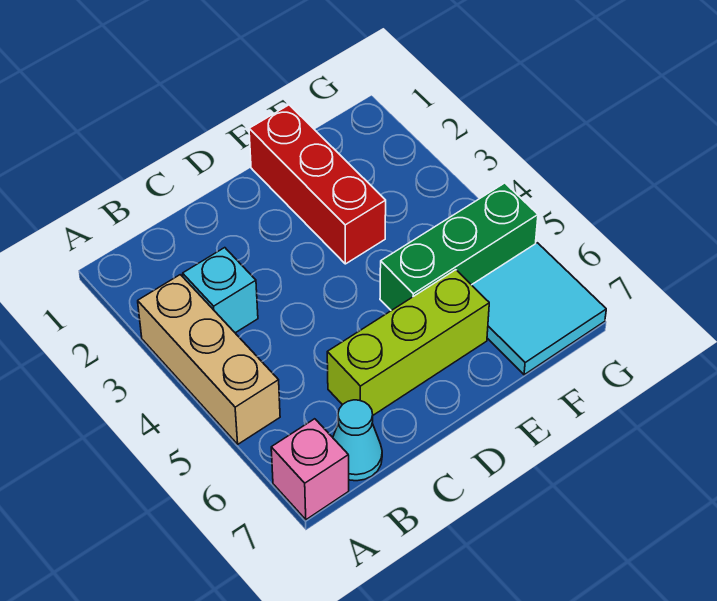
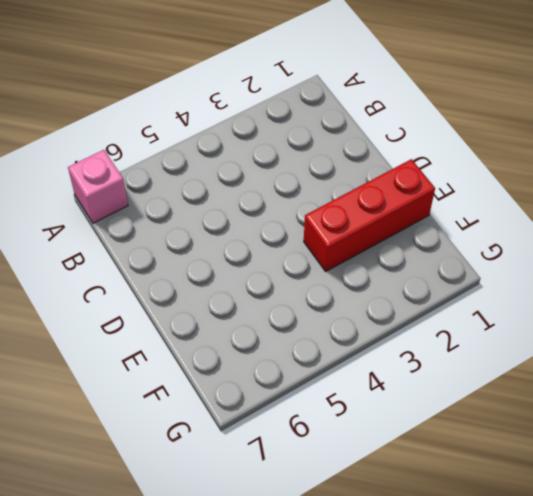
none -> tan 1x3 brick [138,275,280,444]
none -> cyan 1x1 brick [183,248,258,333]

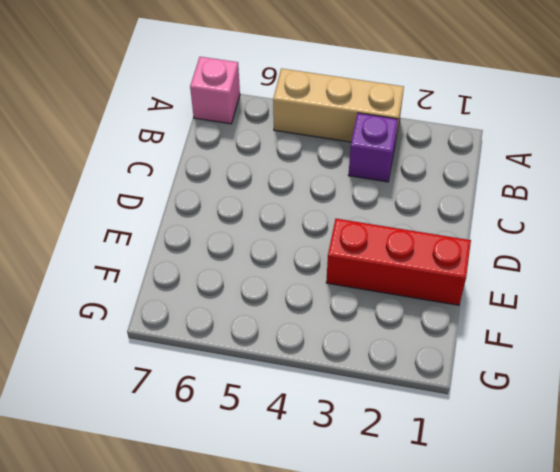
purple 1x1 brick [348,113,398,182] -> cyan 1x1 brick [183,248,258,333]
none -> cyan 1x1 cone [333,400,382,481]
none -> lime 1x3 brick [327,270,489,415]

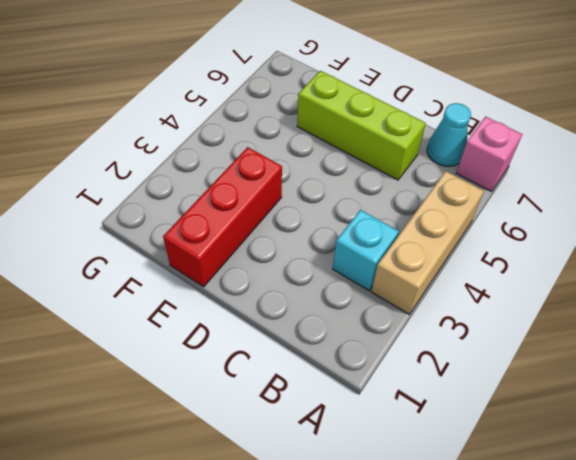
none -> green 1x3 brick [380,183,538,311]
none -> cyan 2x2 tile [472,243,606,375]

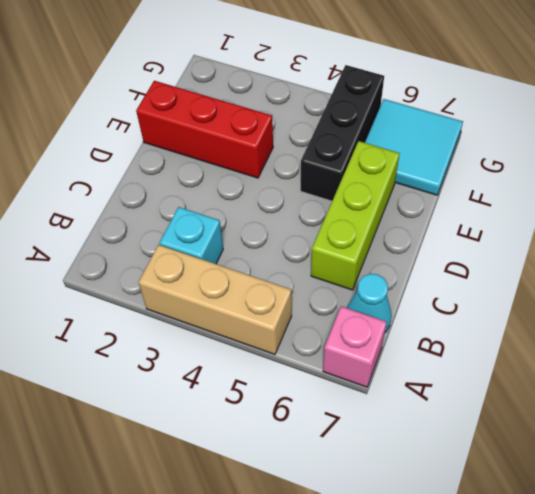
black 1x3 brick [301,65,384,201] -> green 1x3 brick [380,183,538,311]

